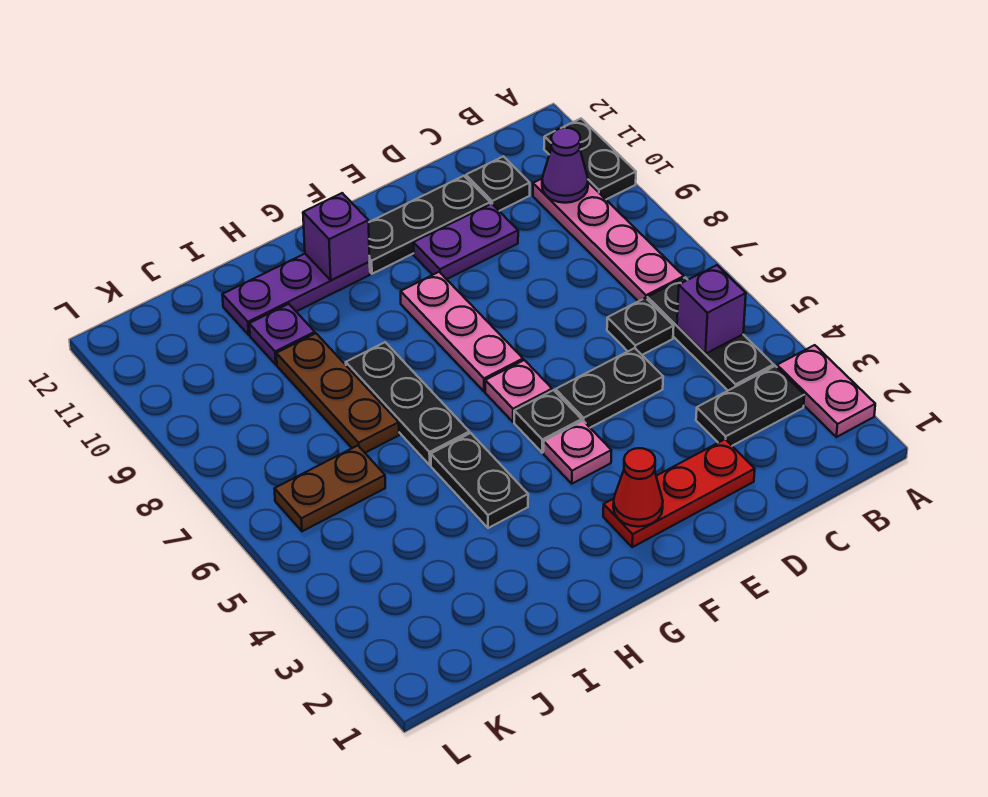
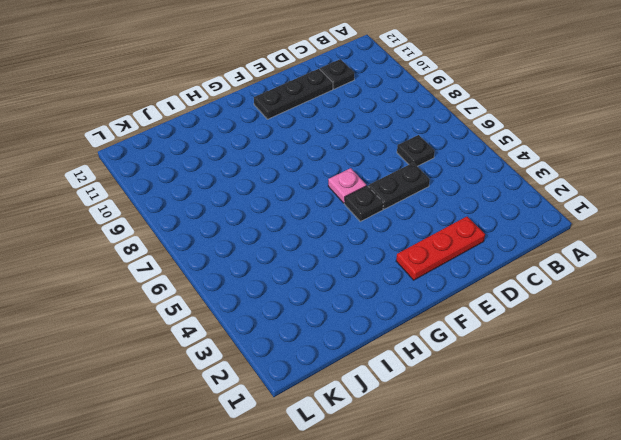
none -> pink 1x2 plate [777,345,875,437]
none -> black 1x2 plate [544,119,636,199]
none -> black 1x2 plate [696,366,804,446]

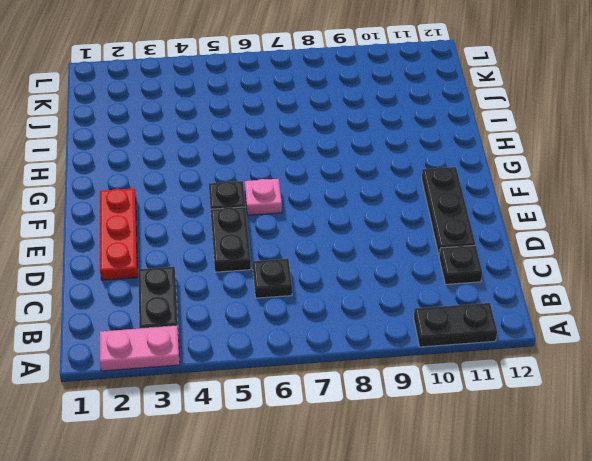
none -> black 1x3 plate [647,278,774,390]
none -> pink 1x4 plate [533,179,684,301]
none -> purple 1x2 plate [413,204,518,279]

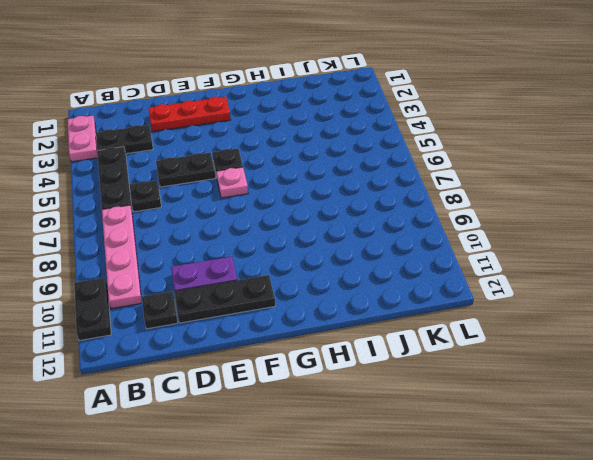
none -> pink 1x1 plate [544,421,611,484]
none -> pink 1x3 plate [401,272,523,391]
none -> purple 1x3 plate [222,254,370,335]

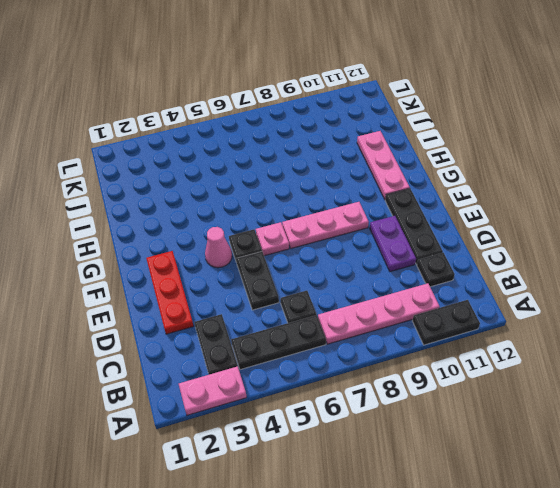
pink 1x1 cone [205,227,232,268] -> pink 1x1 plate [544,421,611,484]
pink 1x3 plate [357,131,410,199] -> purple 1x3 plate [222,254,370,335]
none -> black 1x2 plate [431,433,528,528]
none -> black 1x3 plate [346,342,469,465]
none -> brown 1x3 plate [276,333,399,453]

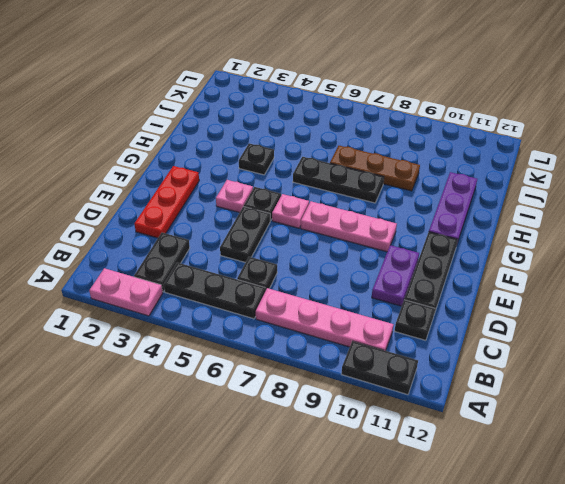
black 1x1 plate [239,143,274,175] -> black 1x2 plate [431,433,528,528]
none -> purple 1x1 plate [249,304,315,364]
none -> brown 1x2 plate [274,446,385,531]
none -> purple 1x1 brick [677,265,746,354]

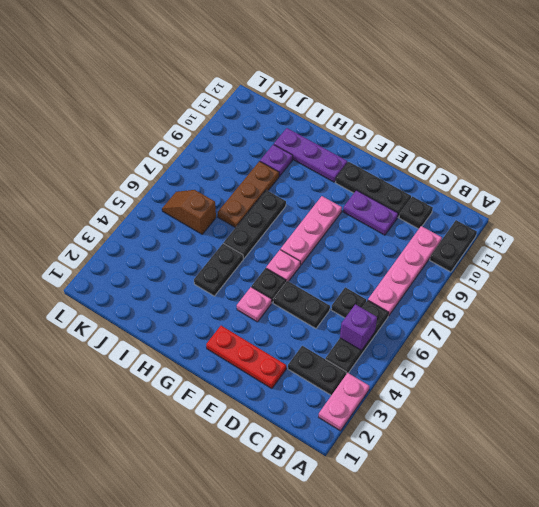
brown 1x2 slope [162,190,216,234] -> brown 1x2 plate [274,446,385,531]
none -> purple 1x1 cone [542,128,588,203]
none -> red 1x1 cone [613,448,663,527]
none -> purple 1x1 brick [303,193,370,280]

